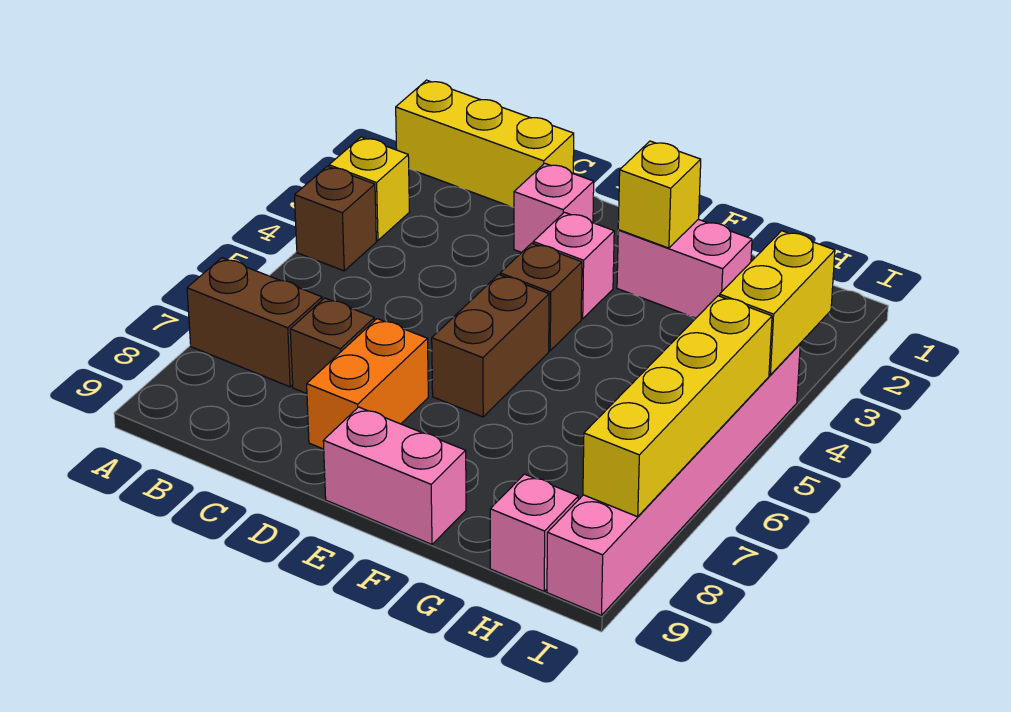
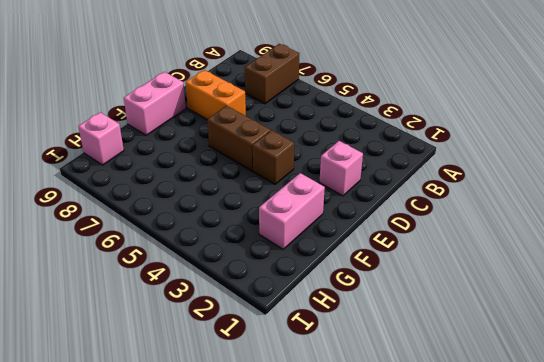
none -> yellow 1x3 brick [396,80,574,207]
none -> yellow 1x1 brick [329,137,409,240]
none -> brown 1x1 brick [295,166,376,271]

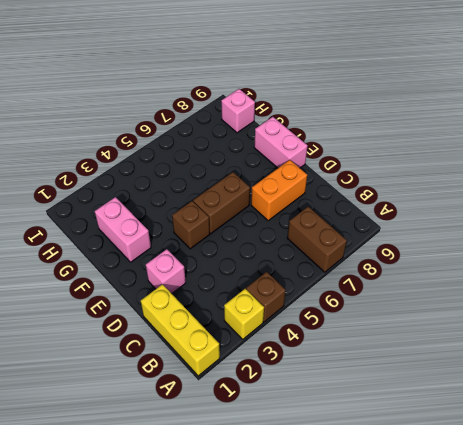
none -> brown 1x1 brick [290,298,375,394]
none -> pink 1x1 brick [533,212,614,319]
none -> pink 1x6 brick [547,344,800,615]

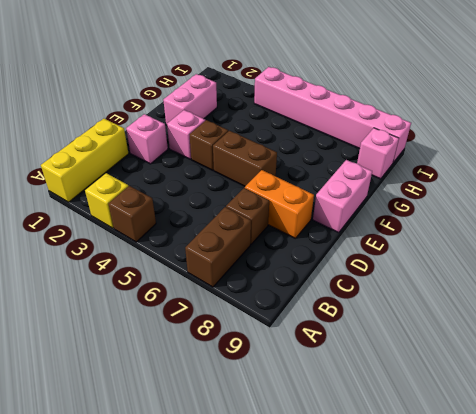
none -> yellow 1x1 brick [618,141,701,248]
none -> yellow 1x2 brick [720,231,835,375]
none -> yellow 1x4 brick [583,296,772,517]

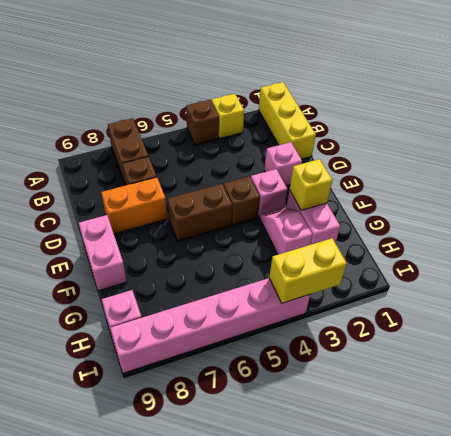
pink 1x2 slope [260,208,312,254] -> none
none -> yellow 1x4 brick [583,296,772,517]

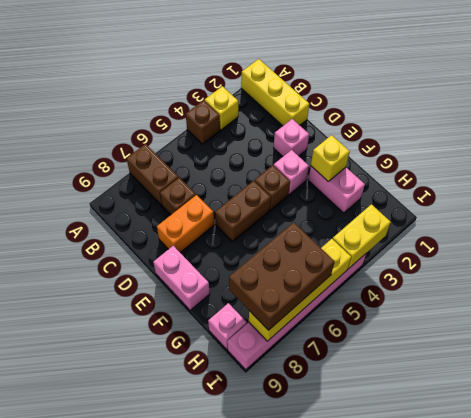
brown 2x3 brick [229,222,335,330] -> none

